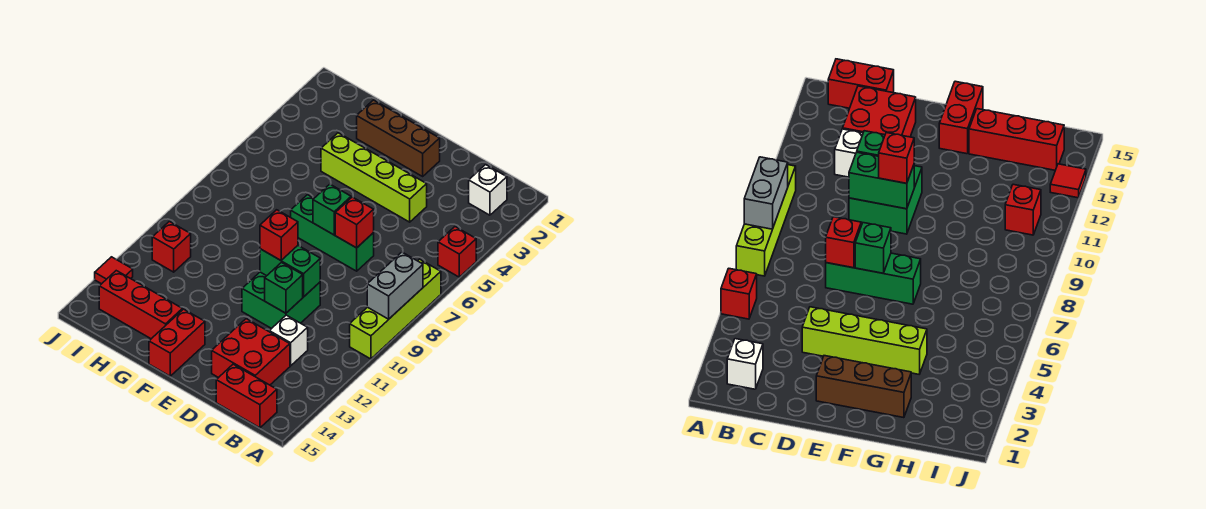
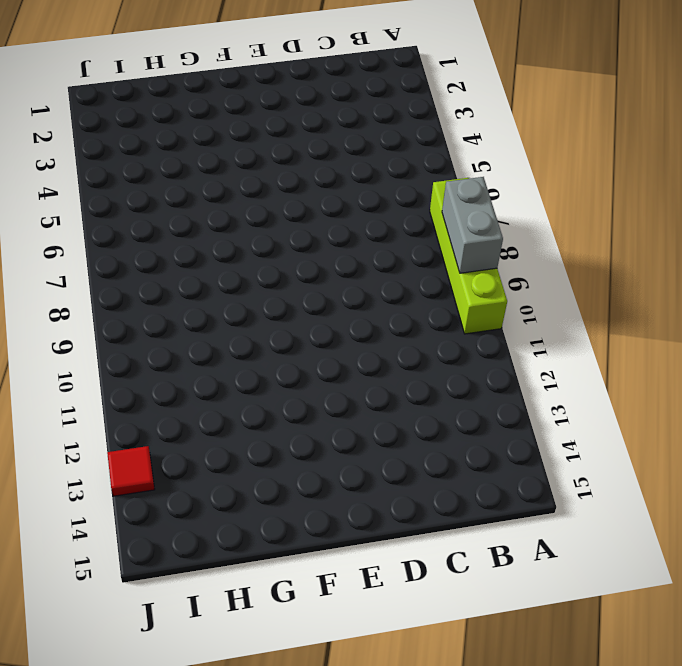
none -> red 1x1 brick [438,227,476,277]
none -> white 1x1 brick [469,165,507,215]
none -> red 1x2 brick [216,364,277,428]

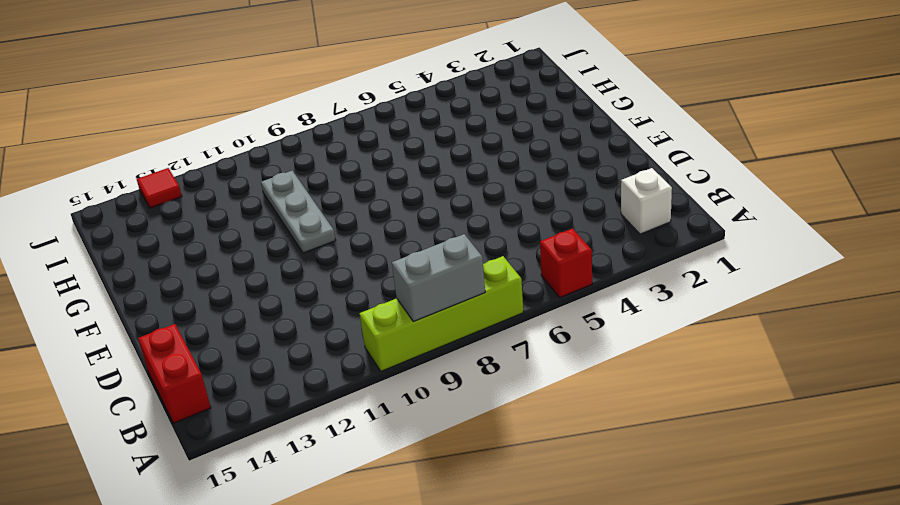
grey 1x3 plate [261,171,336,253] -> none
none -> white 1x1 brick [269,315,308,366]
none -> red 2x2 brick [212,319,290,385]
none -> lime 1x4 brick [321,133,427,222]

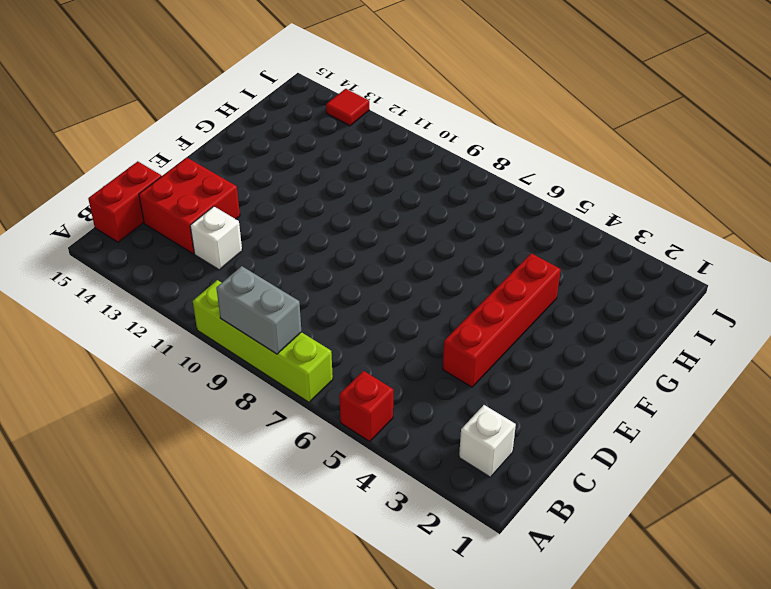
red 1x4 brick [443,253,561,387] -> lime 1x4 brick [321,133,427,222]
none -> green 1x3 brick [291,195,374,271]
none -> green 2x2 brick [242,272,320,329]
none -> brown 1x3 brick [357,100,440,176]

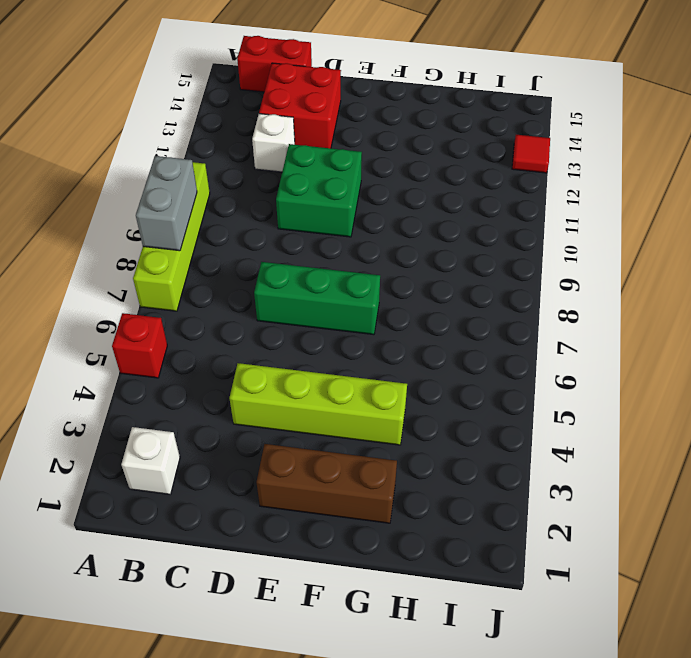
none -> red 1x2 brick [149,309,205,376]
none -> red 1x3 brick [99,271,182,339]
none -> red 1x1 brick [152,221,191,272]

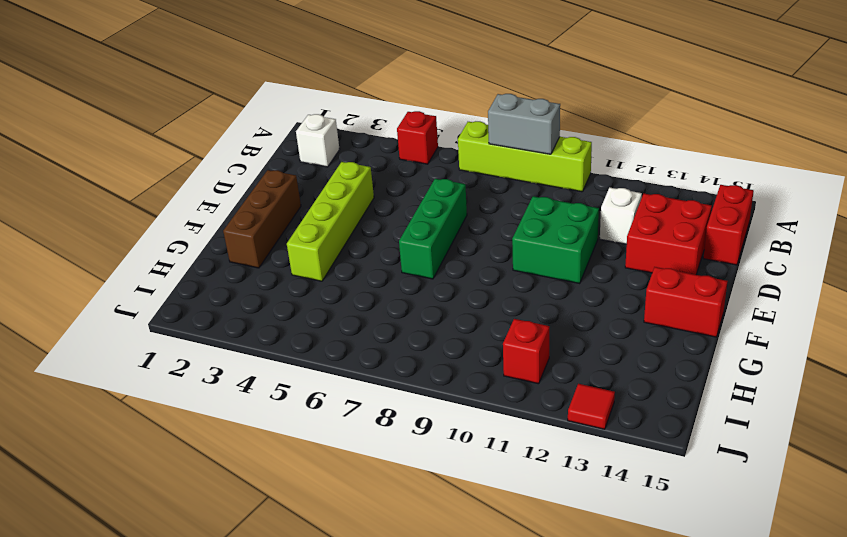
none -> red 1x3 brick [99,271,182,339]
none -> red 1x1 brick [335,197,374,248]
none -> green 1x2 brick [260,246,320,297]

